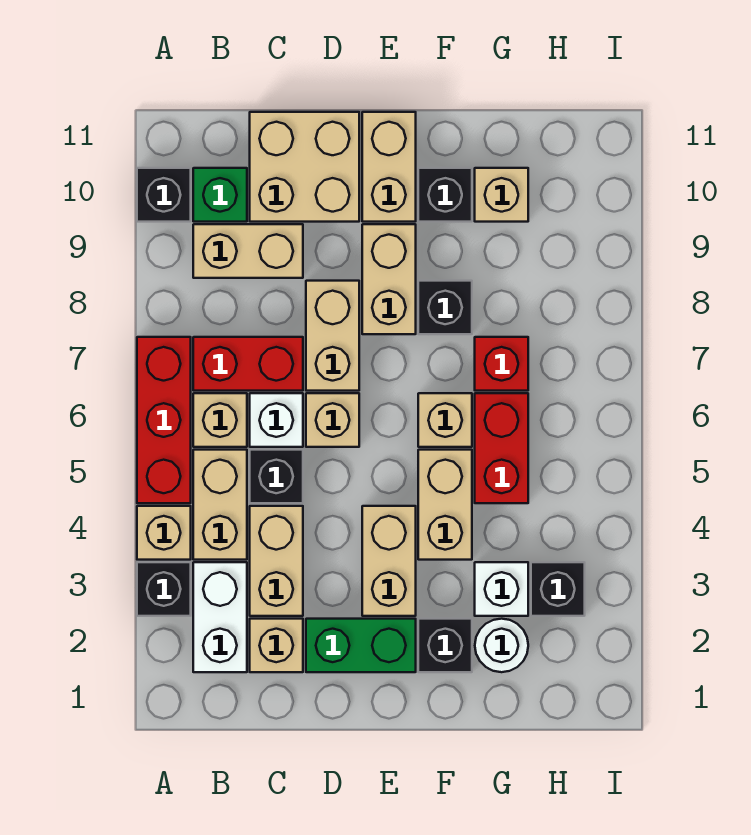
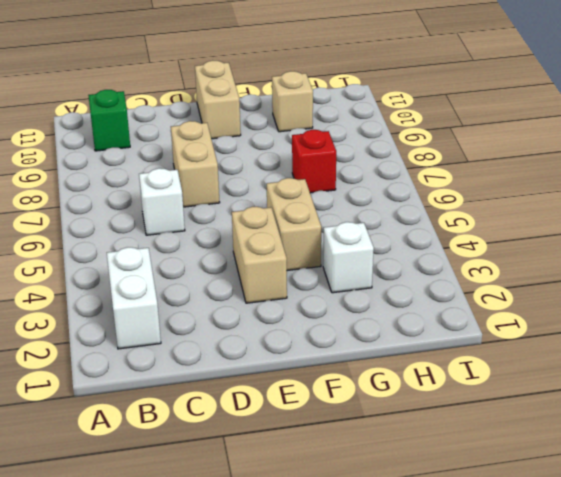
none -> black 1x1 brick [137,562,191,616]
none -> tan 1x1 brick [137,506,191,560]
none -> red 1x3 brick [137,337,191,503]
none -> black 1x1 brick [137,168,191,222]

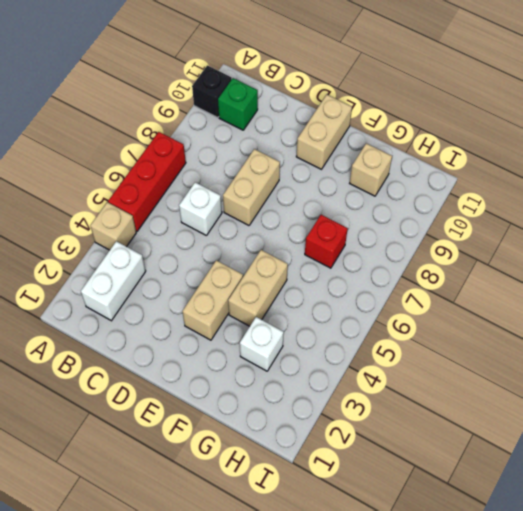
none -> black 1x1 brick [137,562,191,616]
none -> tan 1x2 brick [193,450,247,560]
none -> tan 1x1 brick [193,393,247,447]
none -> red 1x2 brick [193,337,303,391]

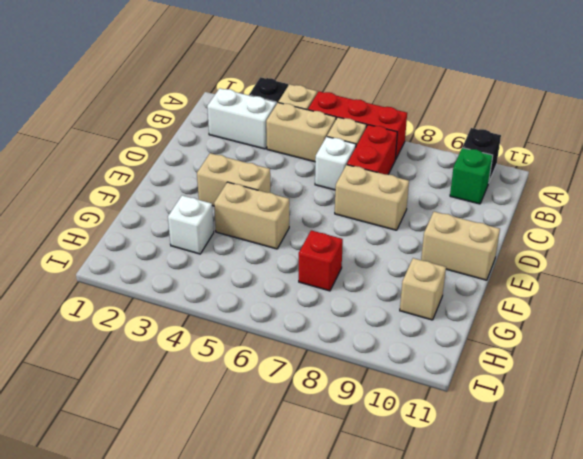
none -> tan 1x2 brick [193,224,303,278]
none -> tan 1x1 brick [250,619,303,672]
none -> tan 1x2 brick [250,506,303,616]
none -> black 1x1 brick [250,450,303,503]

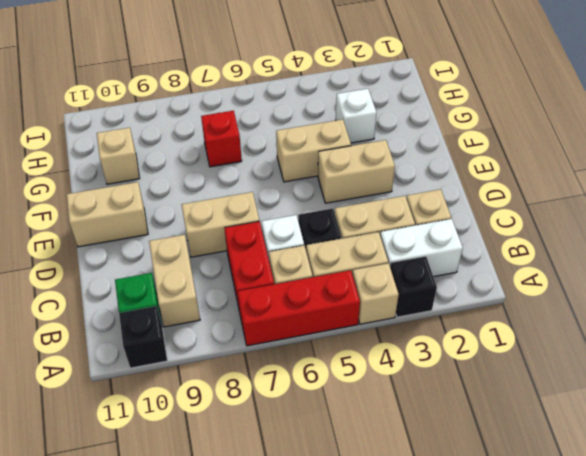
none -> tan 2x2 brick [250,112,359,222]
none -> green 1x2 brick [306,619,416,672]
none -> tan 1x1 brick [306,393,359,447]
none -> tan 1x2 brick [362,224,416,334]

